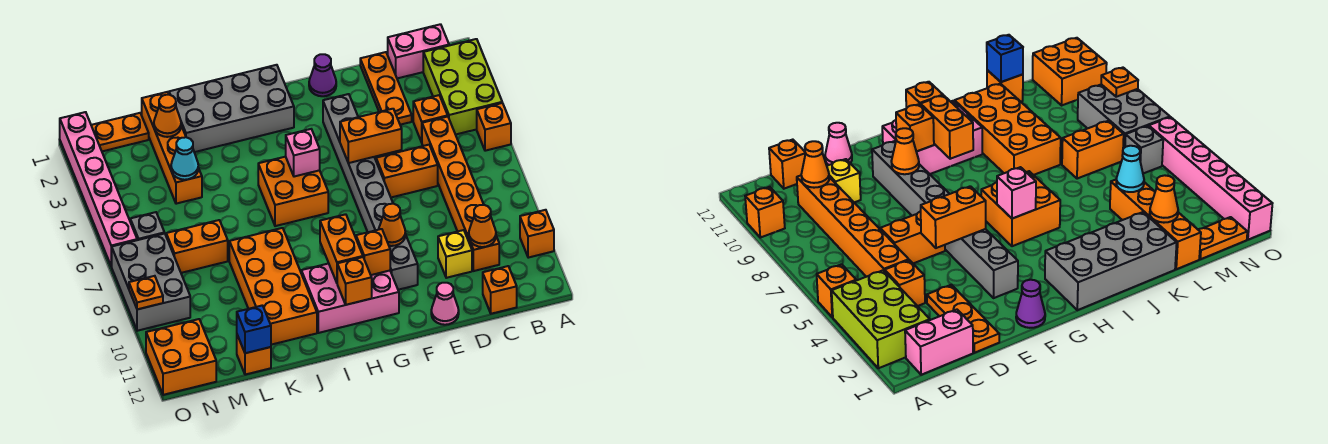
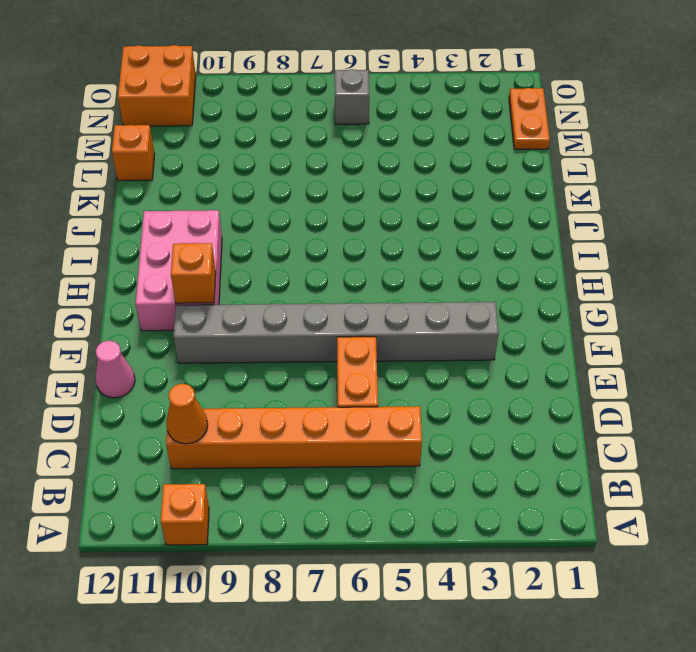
none -> lime 2x3 brick [423,39,502,135]
none -> orange 1x1 brick [477,103,511,151]
none -> pink 1x2 brick [388,24,449,78]
none -> orange 1x1 brick [413,95,448,142]

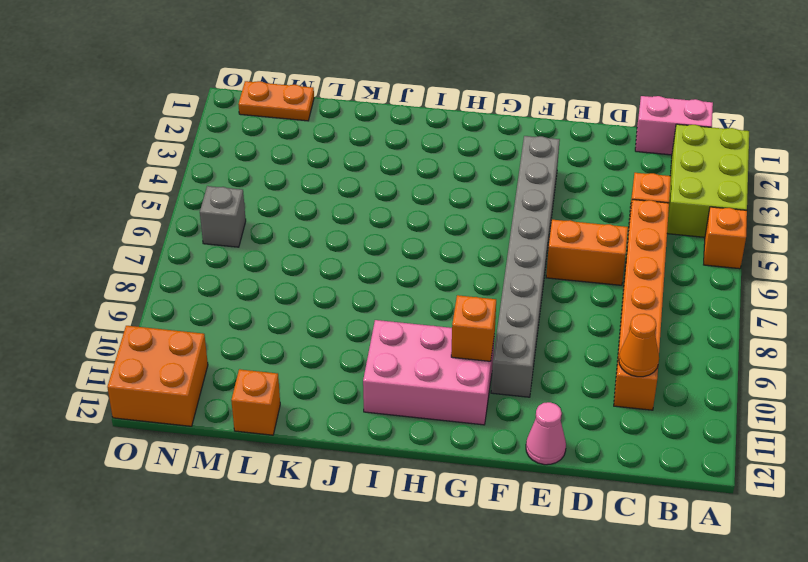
none -> orange 1x1 brick [520,210,554,258]
none -> orange 1x1 brick [483,266,517,314]
none -> orange 1x3 plate [360,52,412,125]
none -> yellow 1x1 brick [438,230,472,278]

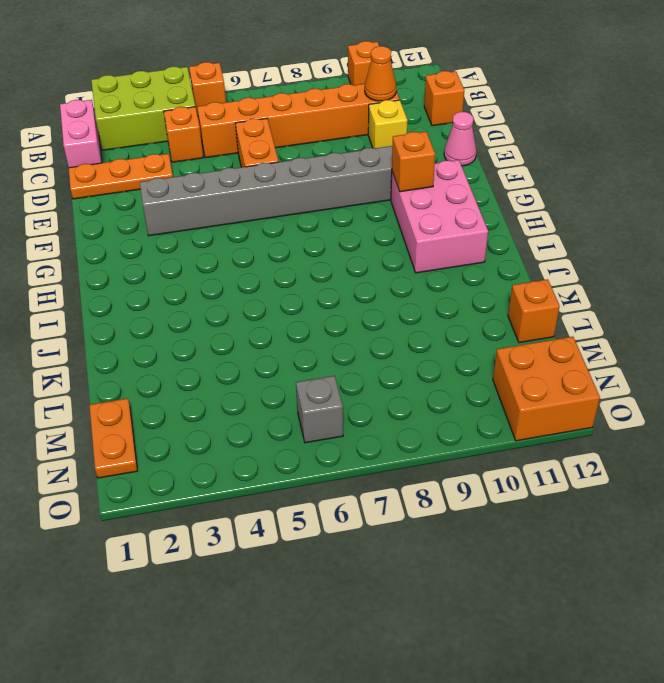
none -> purple 1x1 cone [309,54,336,96]
none -> grey 2x4 brick [169,65,294,152]
none -> orange 2x2 brick [258,157,328,226]
none -> orange 2x4 brick [229,228,317,345]

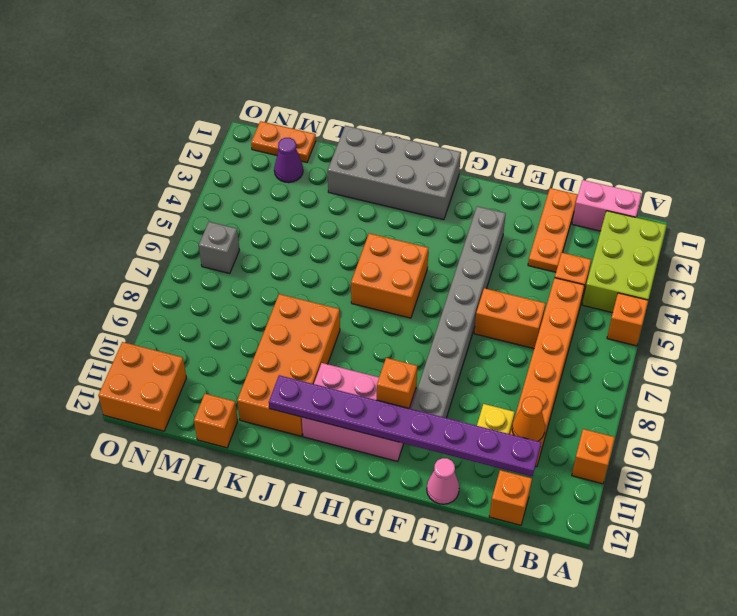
purple 1x8 plate [269,375,541,476] -> orange 1x1 brick [337,257,372,305]
purple 1x1 cone [274,138,303,183] -> purple 1x1 cone moved to [309,54,336,96]
none -> orange 1x4 brick [142,92,202,204]
none -> orange 1x2 brick [166,220,228,273]
none -> grey 2x3 brick [111,233,190,331]
none -> pink 1x6 brick [60,112,137,266]

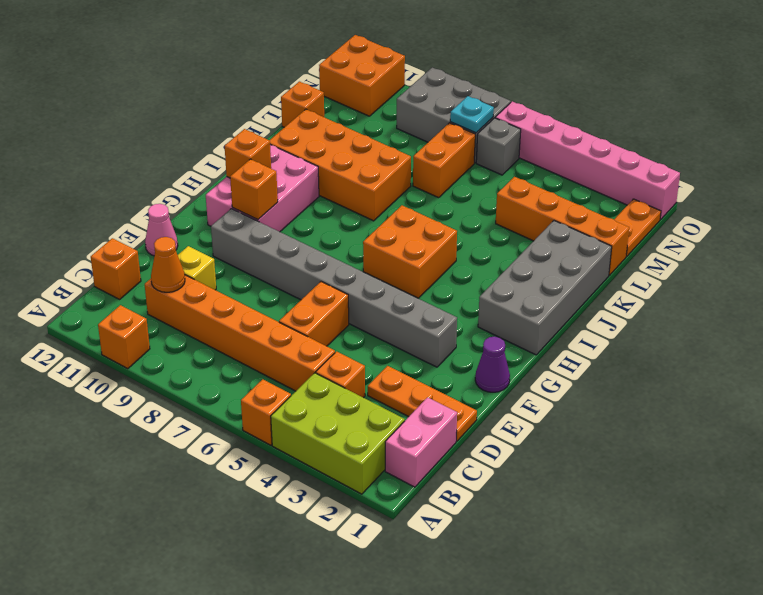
cyan 1x1 plate [450,96,494,133] -> none
none -> orange 1x2 brick [340,109,402,163]
none -> orange 1x1 cone [379,204,405,246]
none -> pink 1x1 brick [286,129,320,177]
none -> orange 1x2 brick [320,214,363,283]

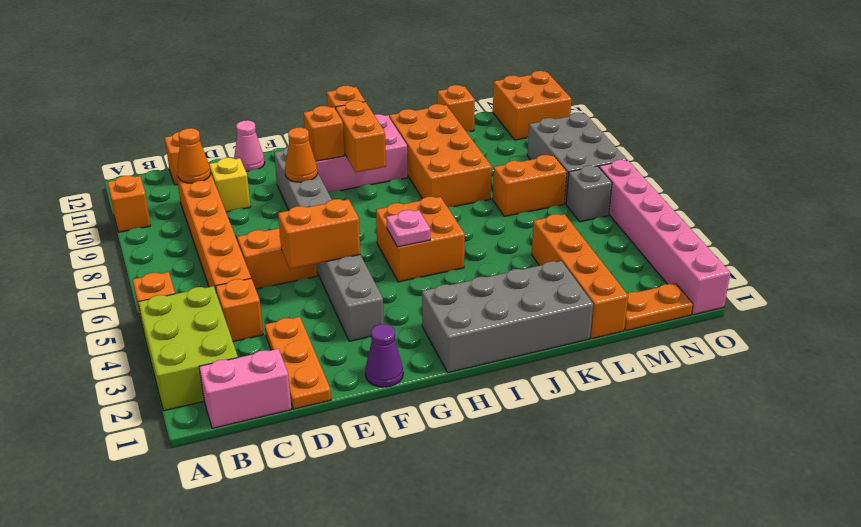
pink 1x1 plate [386,210,430,247] -> pink 1x1 brick [286,129,320,177]
none -> orange 1x1 cone [154,95,181,137]
none -> cyan 1x1 cone [171,137,198,180]
none -> blue 1x1 brick [237,305,271,353]
none -> orange 1x1 plate [129,276,163,309]

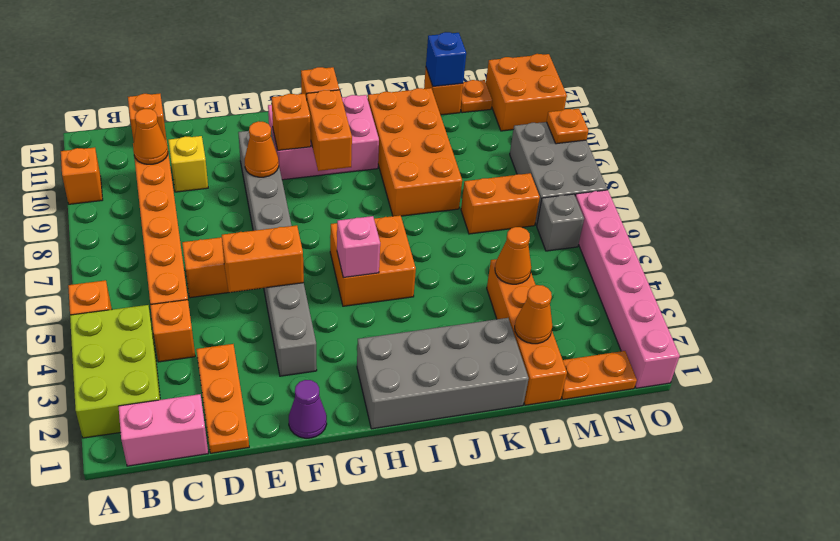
orange 1x1 cone [495,227,531,284] -> cyan 1x1 cone [171,137,198,180]
orange 1x1 plate [460,80,492,113] -> none
none -> pink 1x1 cone [431,283,459,325]

